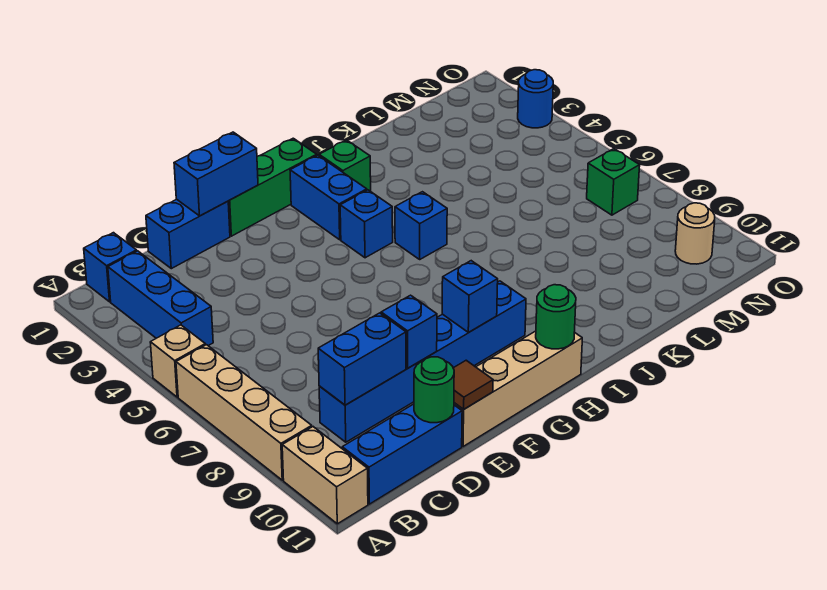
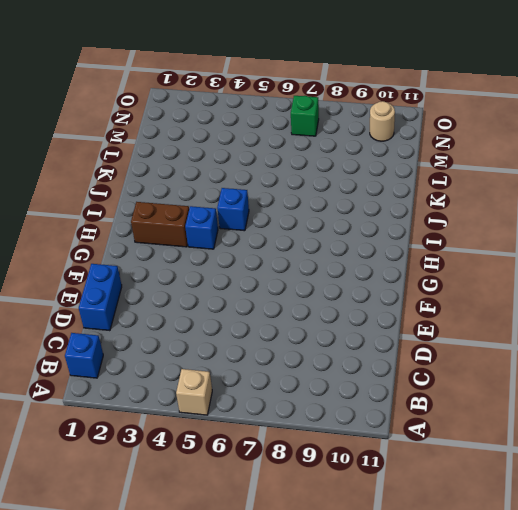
brown 1x2 brick [131,202,189,247] -> blue 1x2 brick [290,155,367,240]
none -> tan 1x4 brick [176,345,312,480]
none -> tan 1x2 brick [282,427,368,524]
none -> blue 1x3 brick [108,251,213,346]

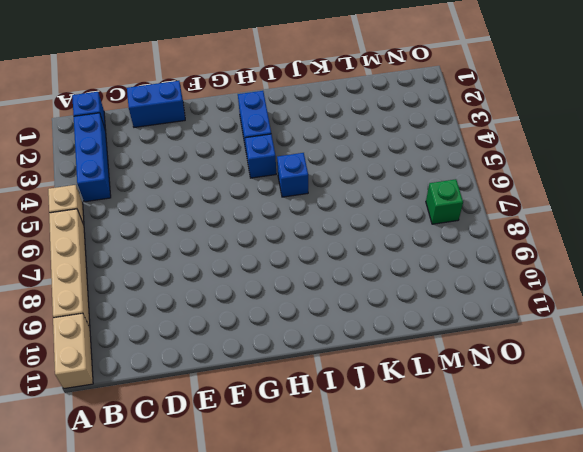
none -> blue 1x3 brick [342,404,462,504]
none -> blue 1x6 brick [319,281,526,442]
none -> tan 1x4 brick [454,331,582,446]

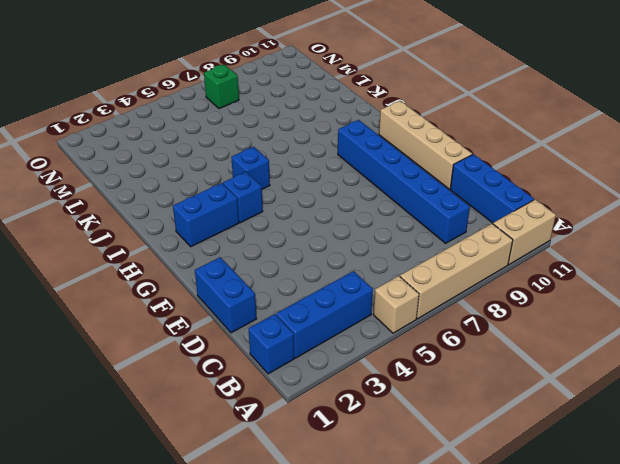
none -> green 1x3 brick [228,138,317,236]
none -> green 1x1 brick [319,140,371,191]
none -> tan 1x1 round brick [675,203,715,264]

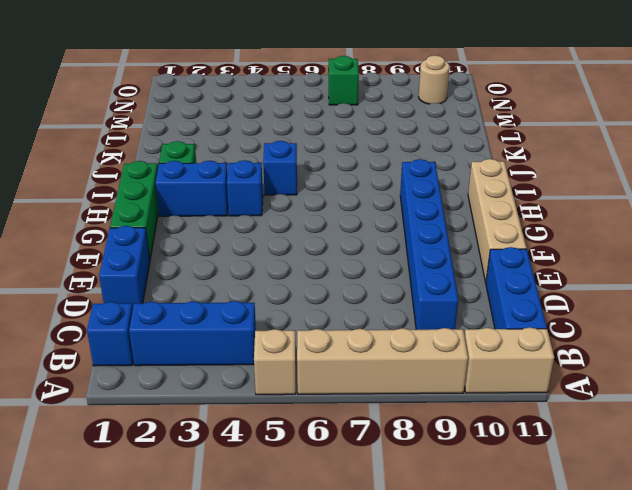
none -> blue 1x1 round brick [518,70,553,128]
none -> blue 1x2 brick [318,313,406,405]
none -> green 1x1 round brick [414,357,454,423]

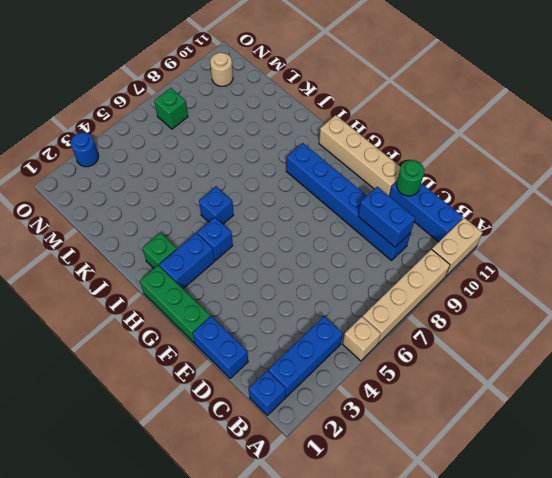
none -> blue 1x2 brick [174,132,258,216]
none -> blue 1x1 brick [381,295,437,368]
none -> brown 1x1 tile [453,360,493,409]

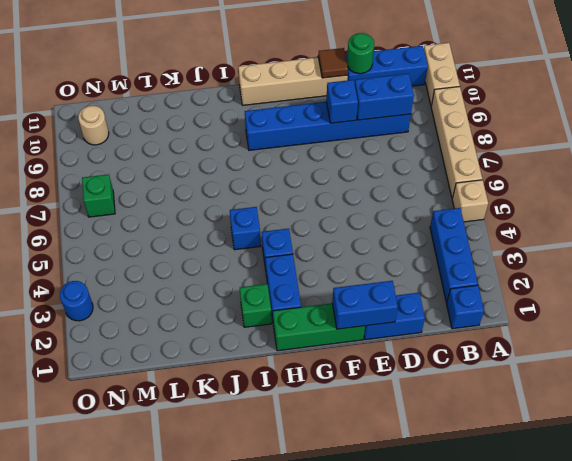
none -> blue 1x1 brick [442,261,498,332]
none -> green 1x1 round brick [536,285,576,349]

